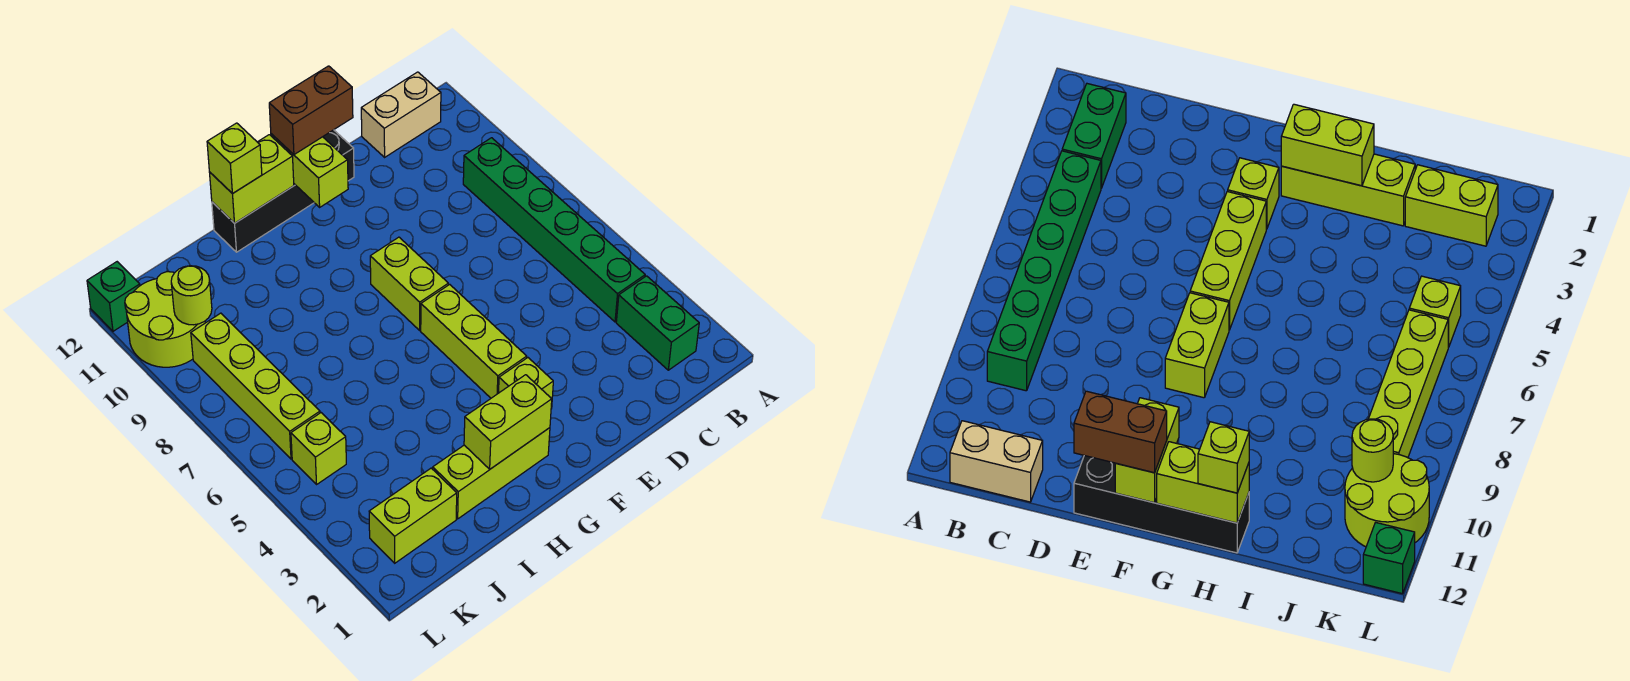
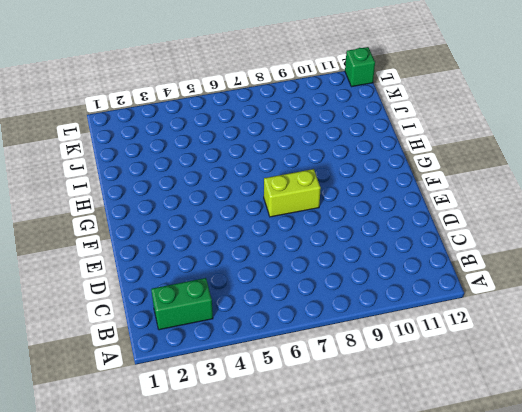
none -> green 1x6 brick [463,138,645,322]
none -> tan 1x2 brick [361,72,441,157]
none -> black 1x4 brick [212,130,354,252]

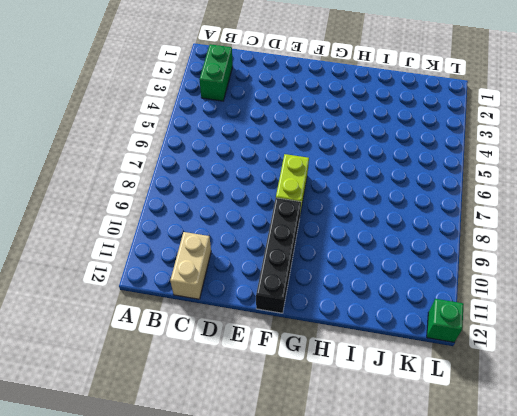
tan 1x2 brick [170,232,211,299] -> tan 1x2 brick turned to [361,72,441,157]
black 1x4 brick [256,198,301,313] -> black 1x4 brick turned to [212,130,354,252]
none -> green 1x6 brick [463,138,645,322]
none -> lime 1x1 brick [499,358,553,409]
none -> lime 1x3 brick [421,284,527,398]

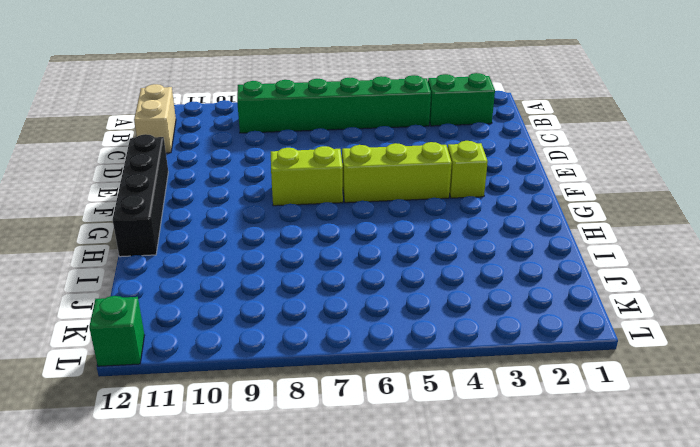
none -> lime 1x3 brick [433,428,550,519]
none -> lime 1x2 brick [369,468,457,563]
none -> lime 1x1 brick [291,413,346,484]

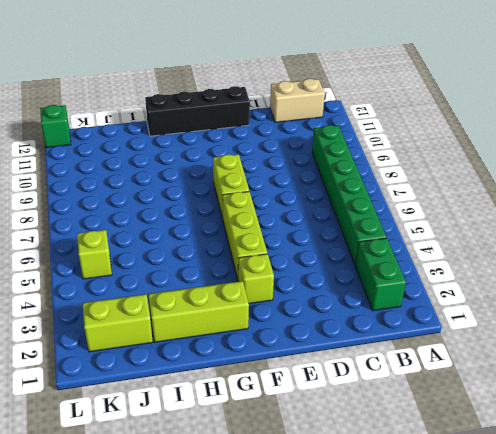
none -> lime 1x4 brick [191,313,320,459]
none -> lime 2x2 round brick [125,272,205,367]
none -> lime 1x2 brick [271,134,348,207]

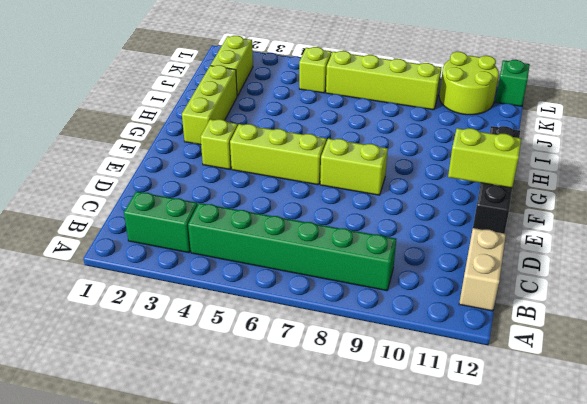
none -> lime 1x2 brick [464,375,552,469]
none -> lime 1x2 brick [209,135,294,223]
none -> lime 1x1 round brick [171,266,212,325]

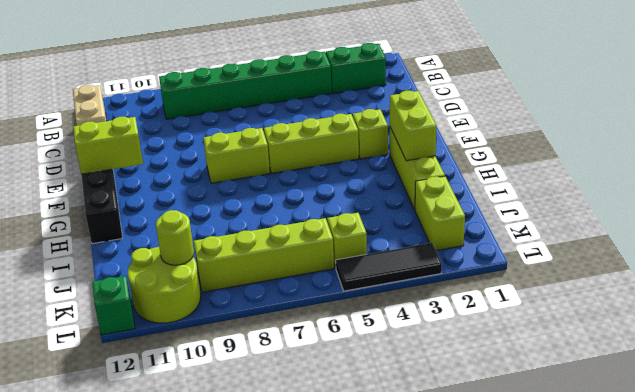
black 1x3 tile [336,243,442,291] -> none
none -> lime 1x2 brick [209,135,294,223]
none -> brown 1x2 brick [269,66,353,155]
none -> lime 1x1 brick [207,123,262,194]

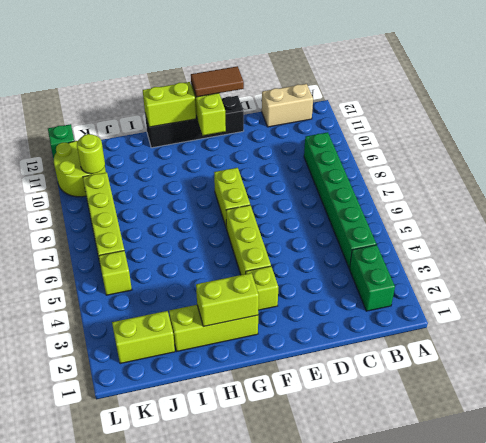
brown 1x2 tile [191,66,244,97] -> brown 1x2 brick [269,66,353,155]
none -> lime 1x1 brick [207,123,262,194]

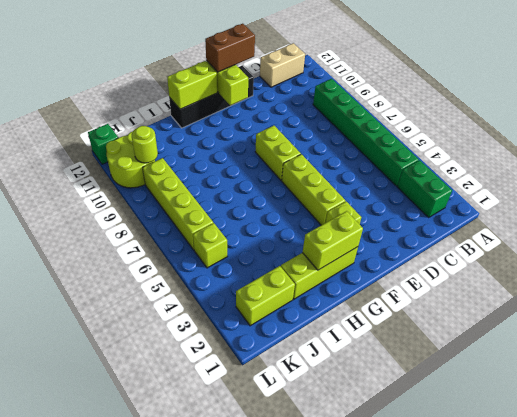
none -> lime 1x1 brick [207,123,262,194]

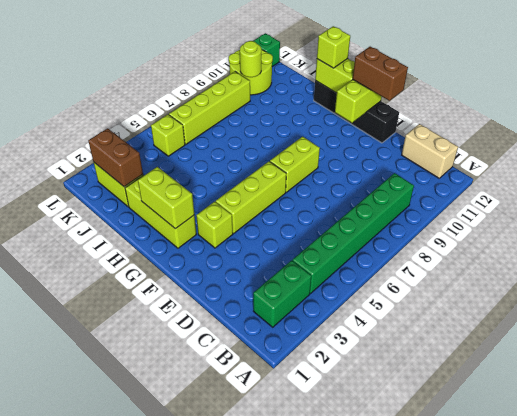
brown 1x2 brick [88,128,143,187] -> none

